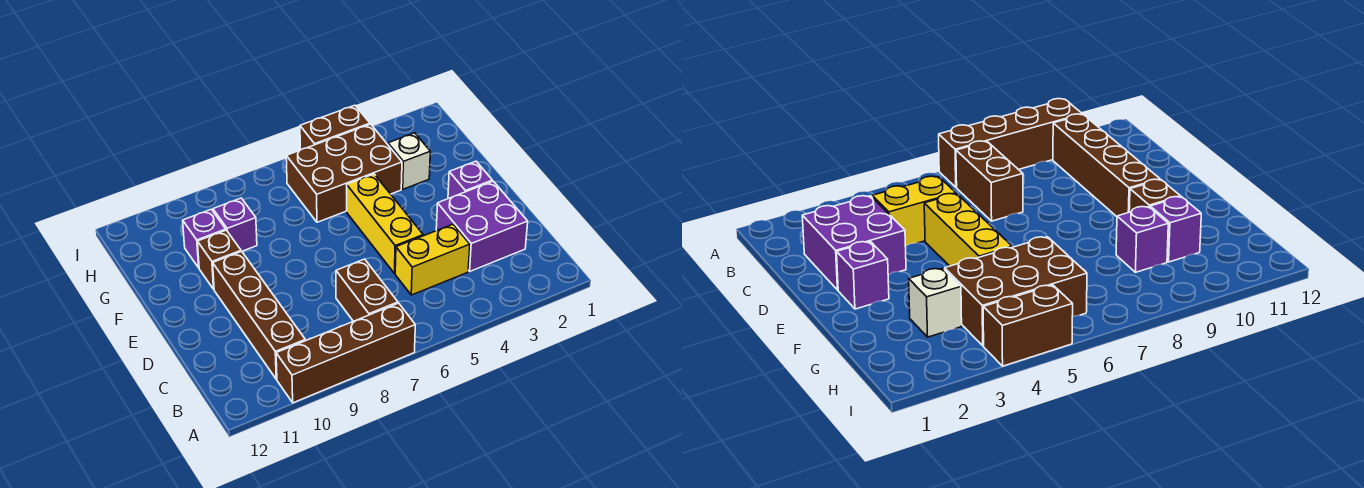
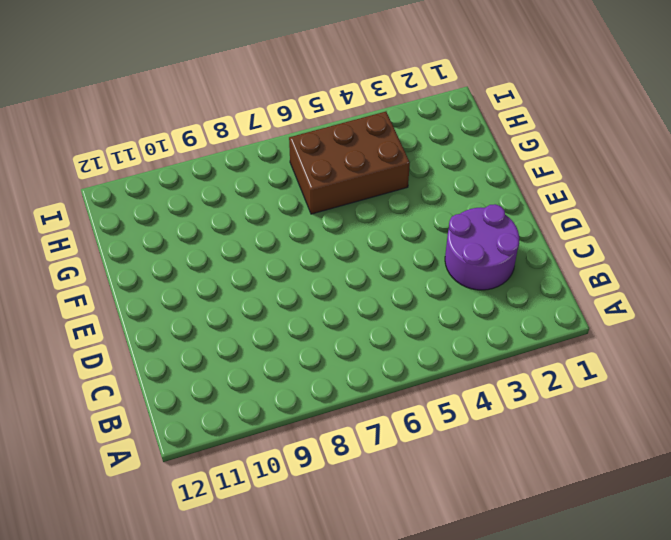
purple 2x2 round brick [445,204,519,290] -> purple 2x2 brick [436,181,528,271]
none -> brown 1x4 brick [276,303,415,403]
none -> brown 1x2 brick [336,259,398,321]
none -> brown 1x4 brick [213,251,305,379]

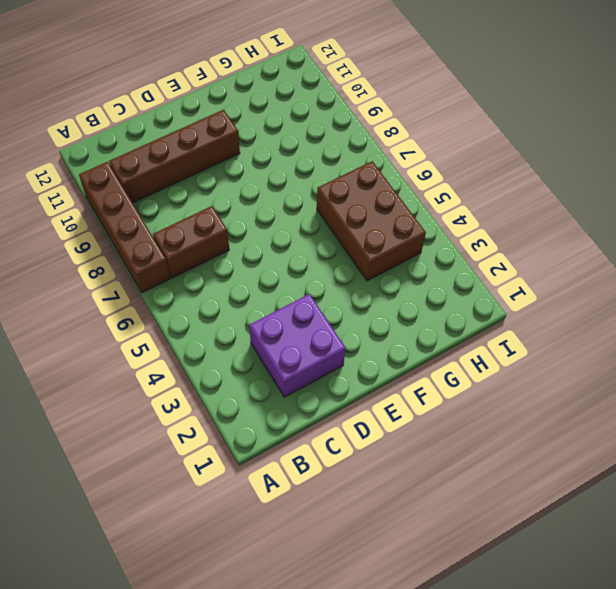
none -> yellow 1x2 brick [395,224,470,295]
none -> yellow 1x3 brick [347,174,423,274]
none -> purple 1x1 brick [448,161,492,199]

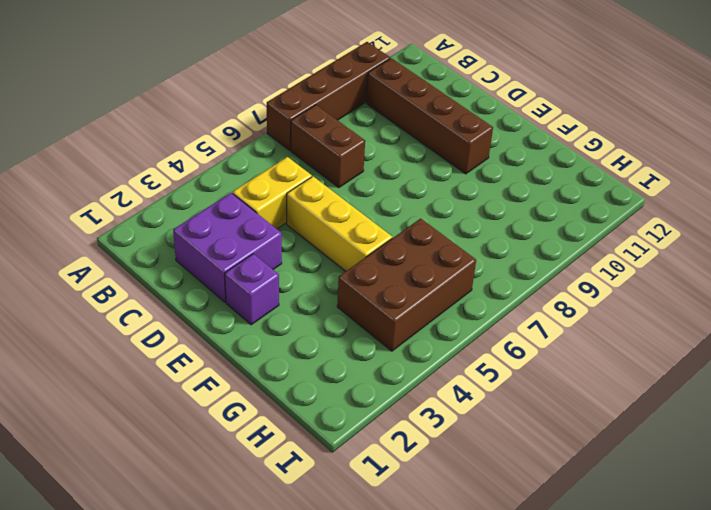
none -> brown 1x1 brick [198,230,241,289]
none -> white 1x1 brick [388,133,430,189]
none -> purple 1x1 brick [213,198,257,251]

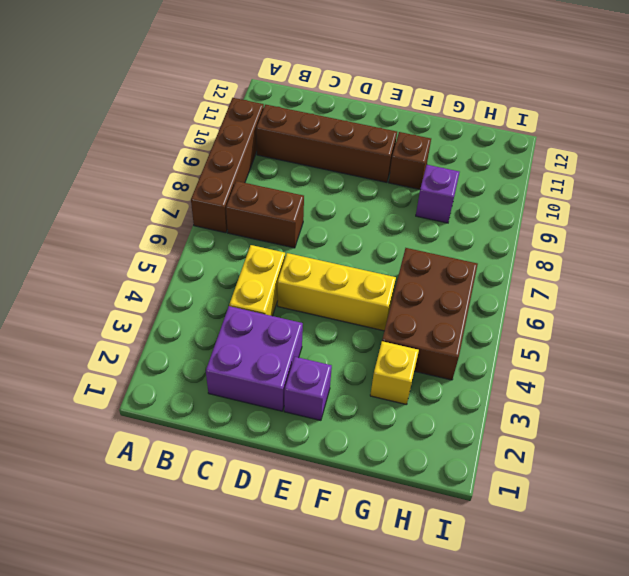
yellow 1x1 brick [370,341,419,405] -> white 1x1 brick [388,133,430,189]
none -> purple 1x1 brick [183,209,226,268]
none -> brown 1x2 brick [300,105,370,150]

